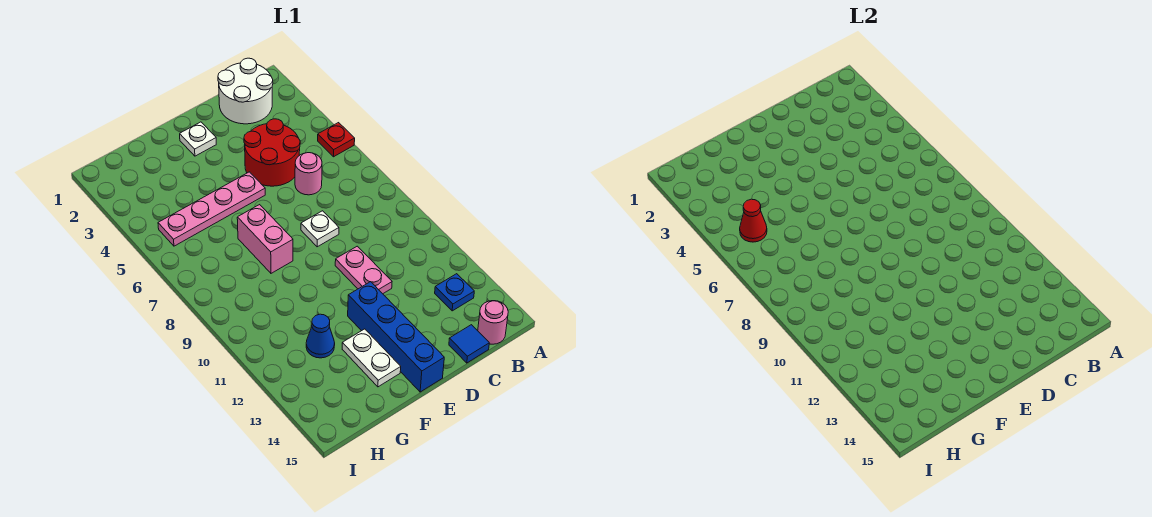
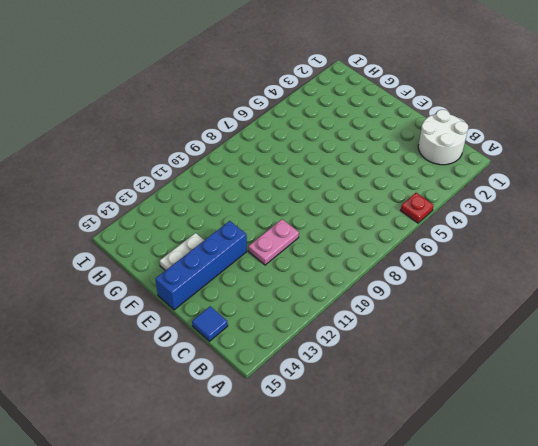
none -> blue 1x1 plate [435,274,474,311]
none -> pink 1x1 round brick [478,301,508,344]
none -> red 2x2 round brick [244,119,300,186]

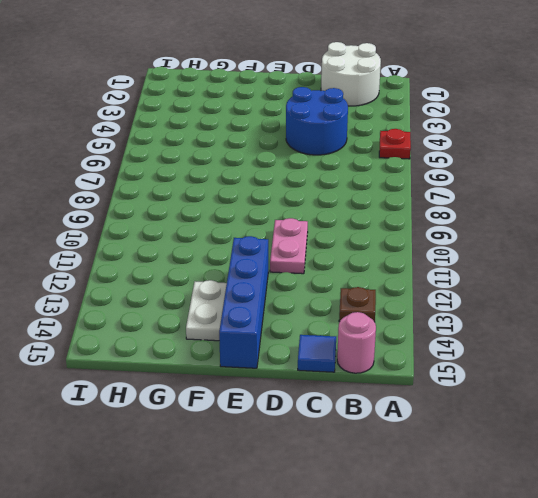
brown 1x1 plate [339,287,376,322] -> blue 1x1 plate [435,274,474,311]
blue 2x2 round brick [286,87,348,155] -> red 2x2 round brick [244,119,300,186]
none -> pink 1x1 round brick [295,153,322,195]
none -> white 1x1 plate [301,211,339,247]
none -> white 1x1 plate [180,122,216,156]

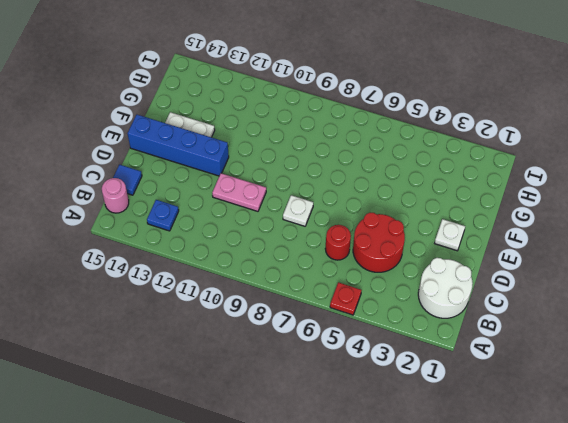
red 1x1 round brick [325,225,351,260] -> pink 1x1 round brick [295,153,322,195]
none -> pink 1x4 plate [158,172,265,246]
none -> pink 1x2 brick [237,205,293,273]
none -> blue 1x1 cone [306,314,335,358]

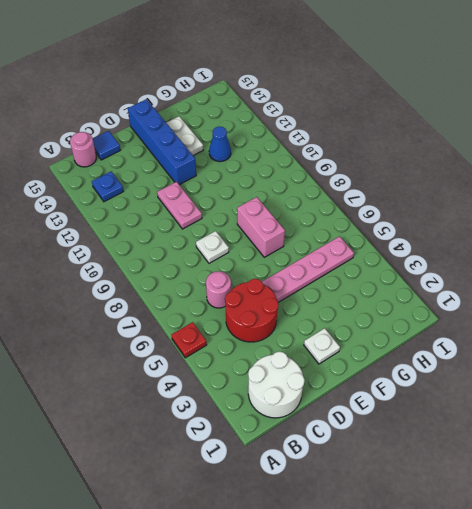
none -> red 1x1 cone [740,199,767,242]

